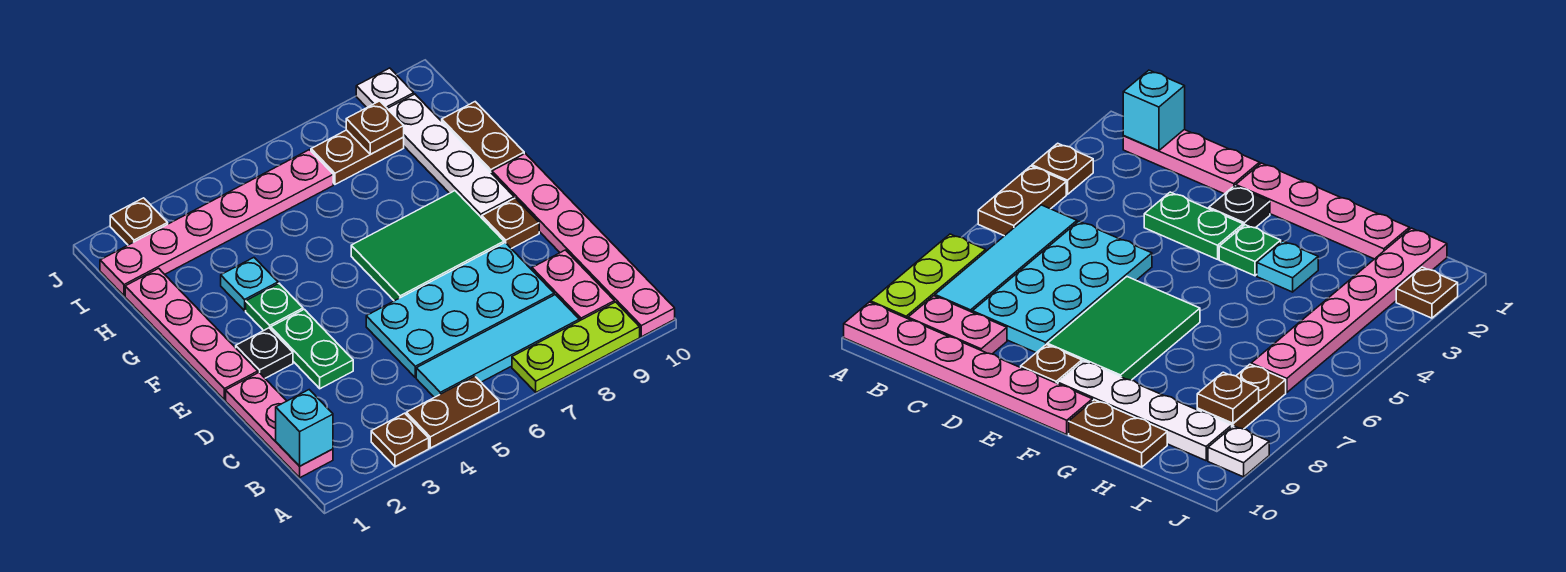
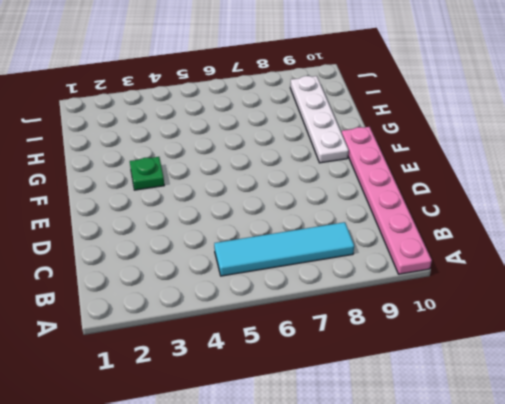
none -> brown 1x1 plate [371,413,429,467]
none -> brown 1x2 plate [406,376,499,448]
none -> lime 1x3 plate [512,302,640,392]

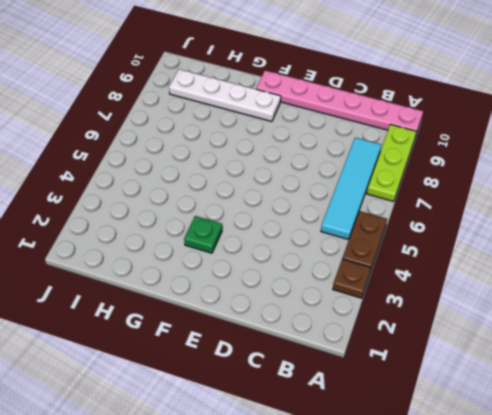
none -> pink 1x3 plate [226,373,333,478]
none -> pink 1x2 plate [532,250,614,321]
none -> cyan 2x4 plate [366,243,554,377]

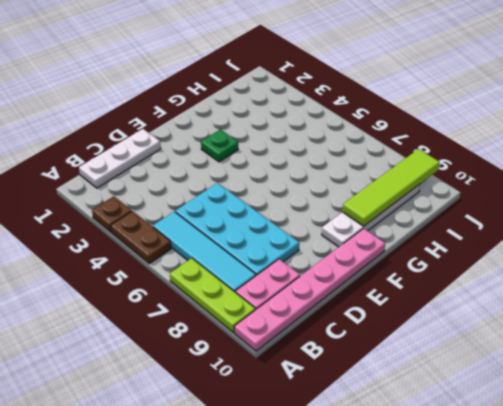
white 1x3 plate [79,129,161,188] -> pink 1x3 plate [226,373,333,478]
lime 1x4 tile [343,149,440,226] -> none
none -> green 1x2 plate [271,309,353,389]
none -> pink 1x4 plate [125,268,258,400]
none -> black 1x1 plate [236,328,293,378]

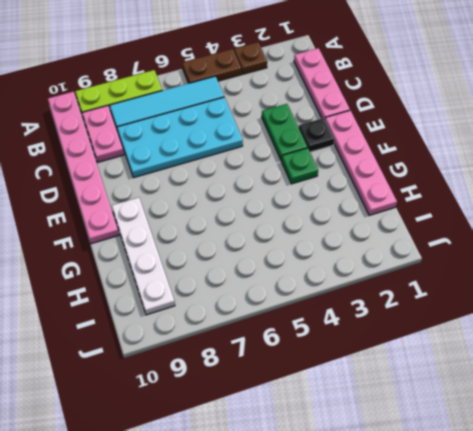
none -> green 2x3 tile [351,191,504,301]
none -> brown 1x1 plate [482,198,539,249]
none -> cyan 1x1 plate [221,258,278,311]

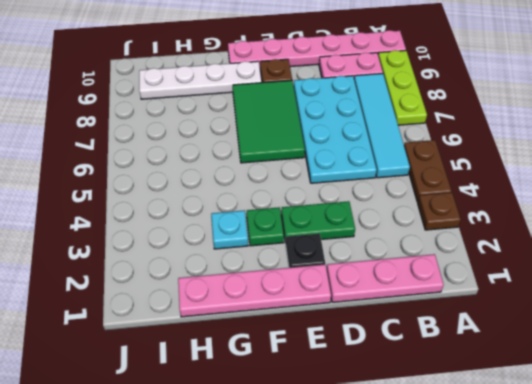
none -> brown 1x2 plate [442,102,524,173]
none -> pink 1x6 plate [100,150,333,296]
none -> brown 1x2 plate [311,130,404,184]

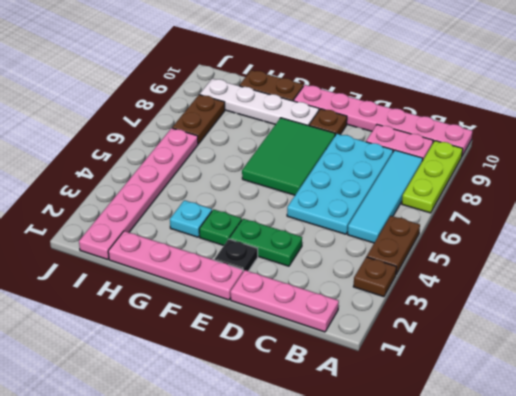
none -> brown 1x1 plate [110,198,168,245]
none -> white 1x1 plate [356,68,414,108]
none -> cyan 1x1 brick [276,390,333,466]

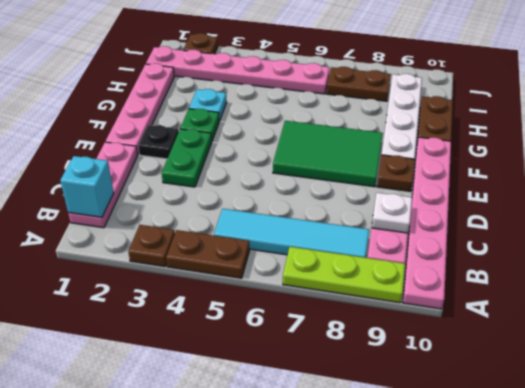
white 1x1 plate [372,193,412,233] -> white 1x1 plate moved to [356,68,414,108]
none -> cyan 2x4 plate [366,243,554,377]
none -> brown 1x1 plate [346,101,404,154]

